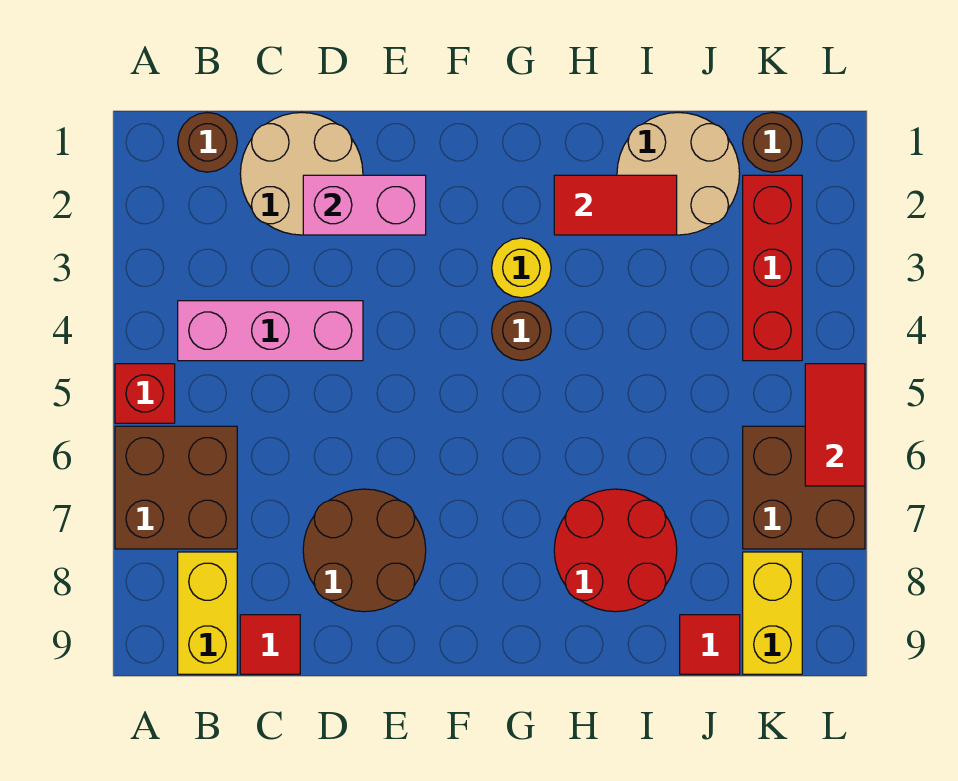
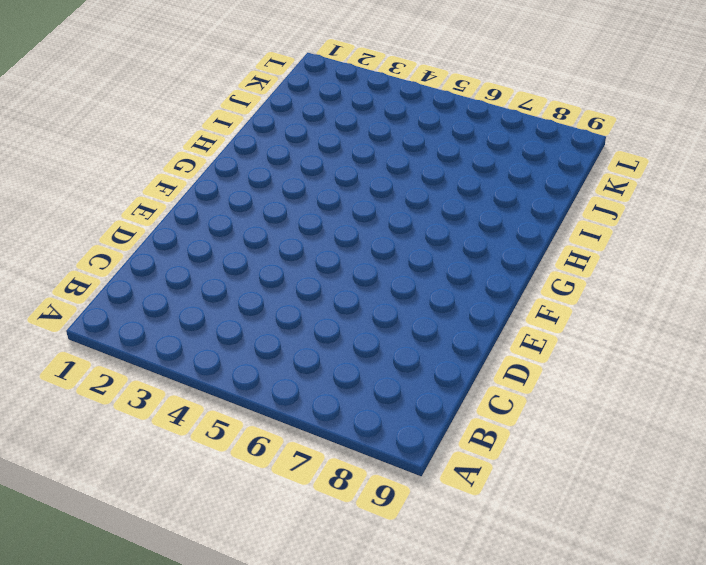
none -> red 1x1 brick [115,364,175,423]
none -> brown 2x2 brick [115,426,237,549]
none -> brown 1x1 round brick [178,113,237,172]

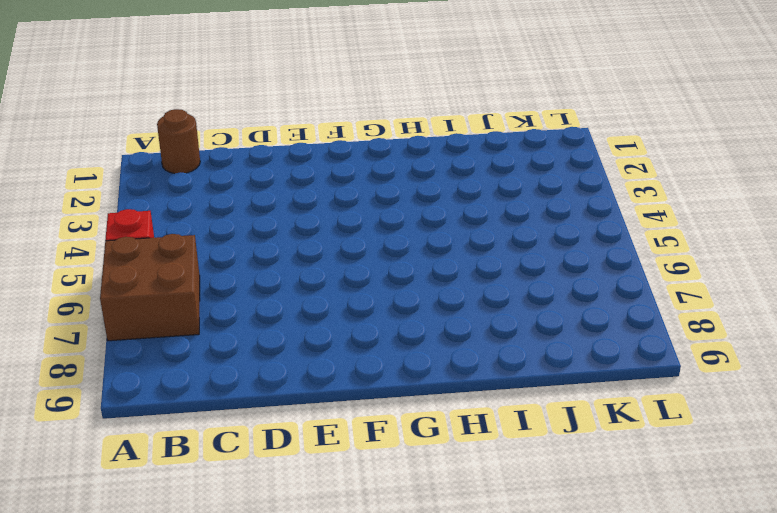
none -> pink 1x3 brick [178,301,363,361]
none -> yellow 1x2 brick [178,552,237,674]
none -> tan 2x2 round brick [240,112,363,235]

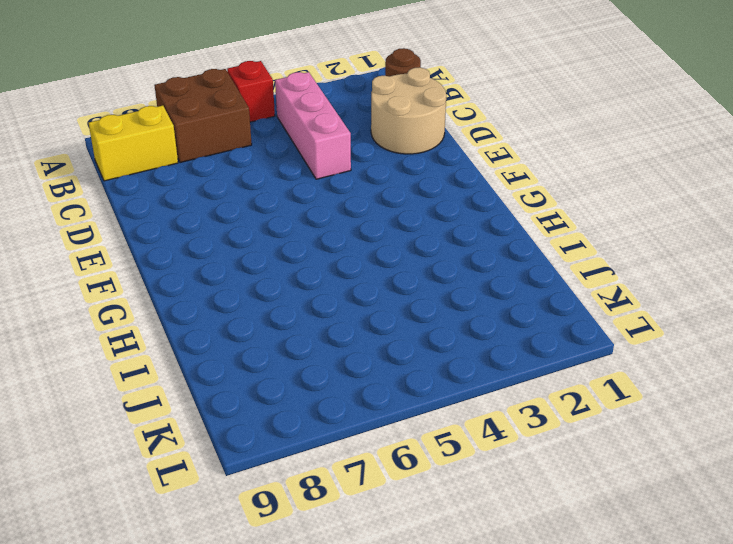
none -> red 1x1 tile [240,615,300,674]
none -> brown 2x2 round brick [303,489,426,612]
none -> yellow 1x1 round brick [492,238,551,298]

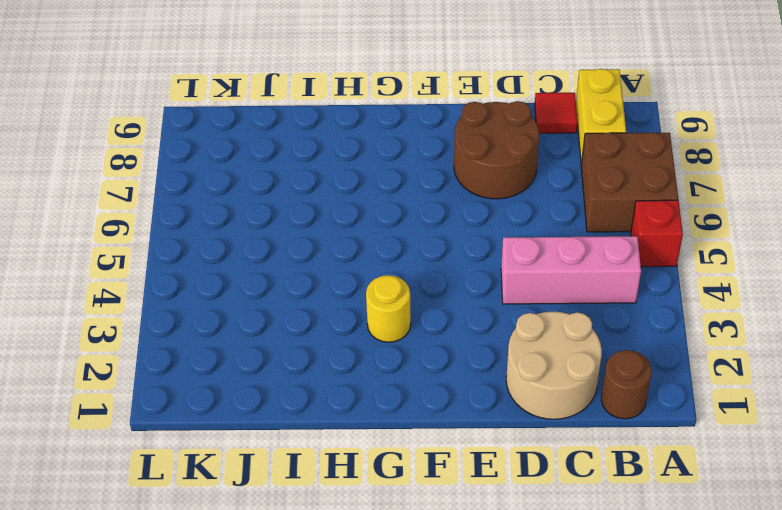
none -> brown 1x1 round brick [492,301,551,361]
none -> red 2x2 round brick [554,489,677,612]
none -> tan 2x2 round brick [617,112,740,235]

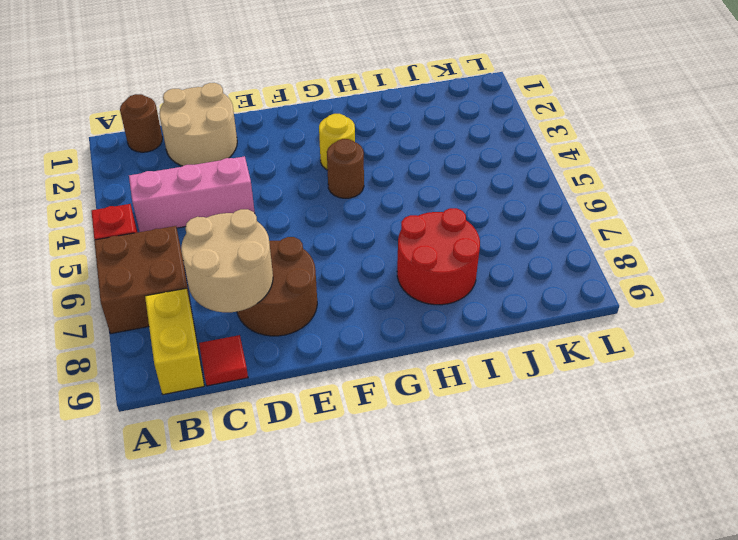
tan 2x2 round brick [181,209,273,312] -> tan 2x2 round brick moved to [617,112,740,235]
none -> red 1x1 tile [680,615,740,674]
none -> brown 1x1 round brick [743,113,802,172]
none -> red 1x3 brick [743,175,802,361]

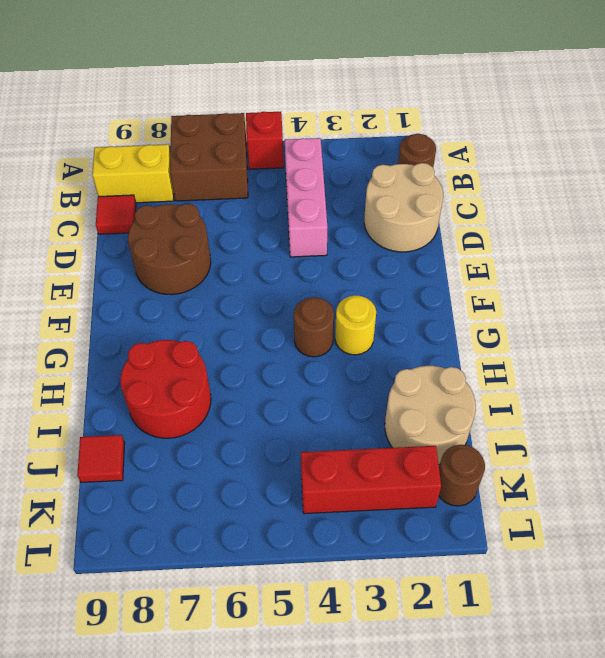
none -> brown 2x2 brick [743,426,865,549]
none -> yellow 1x2 brick [743,552,802,674]
none -> pink 1x2 brick [303,175,426,235]

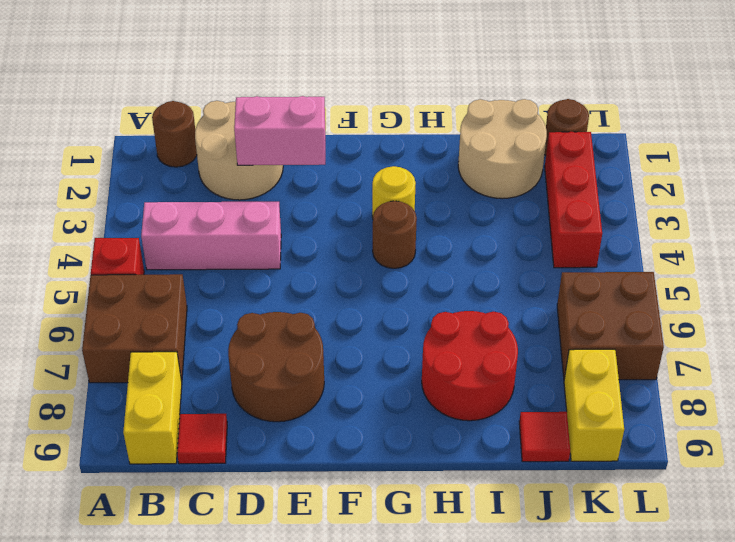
none -> red 1x2 tile [554,175,677,235]
none -> red 1x2 tile [805,364,865,486]

